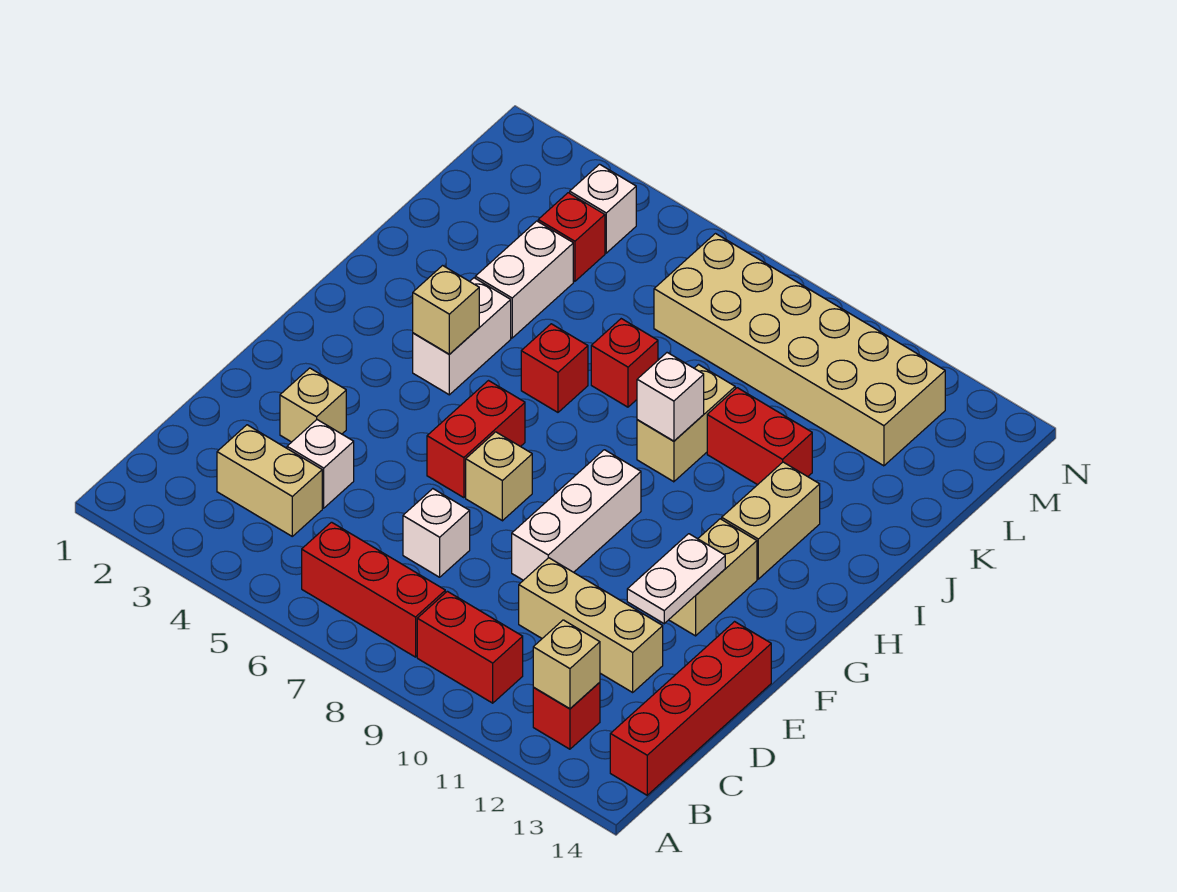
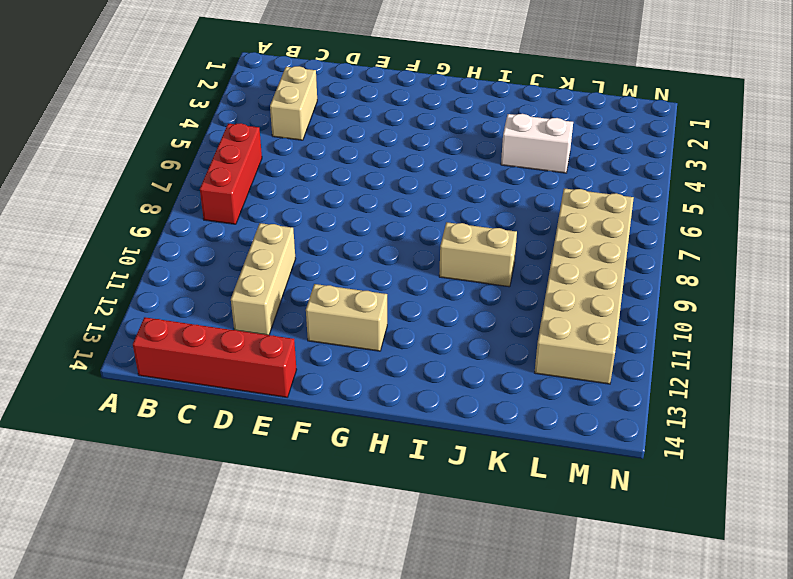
none -> red 1x2 brick [417,591,523,703]
none -> red 1x1 brick [533,682,600,749]
none -> white 1x1 brick [287,420,354,508]

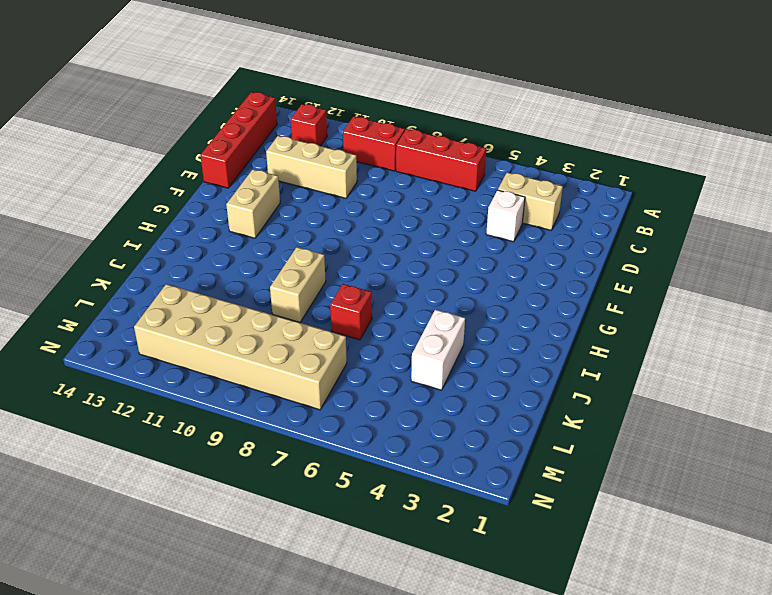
none -> white 1x1 brick [403,489,470,577]
none -> tan 1x1 brick [280,368,346,442]
none -> white 1x3 brick [512,450,641,580]

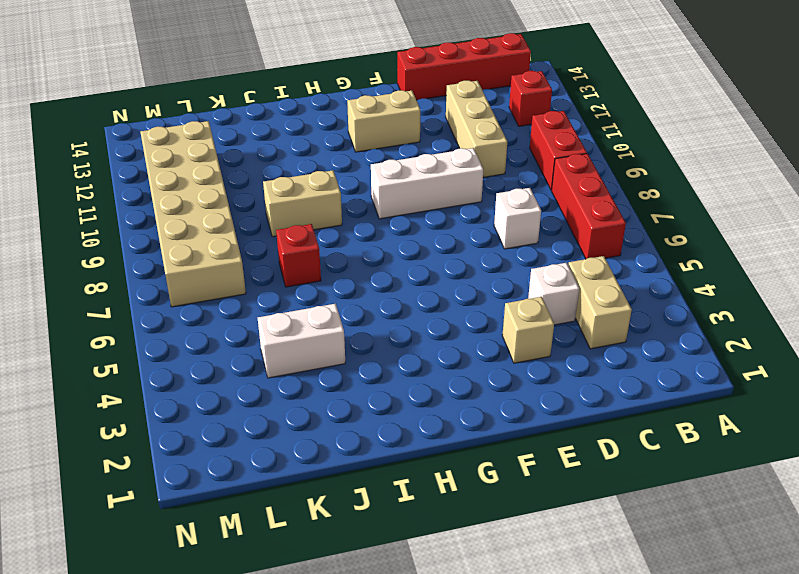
none -> red 1x2 brick [427,381,525,498]
none -> tan 1x1 brick [466,432,532,521]
none -> white 1x2 brick [413,278,511,395]

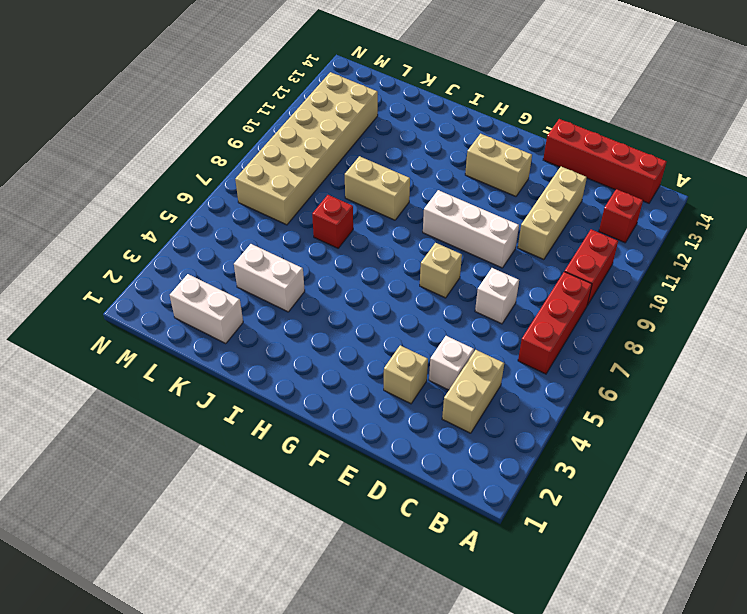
white 1x2 brick [170,274,243,344] -> white 1x2 brick moved to [413,278,511,395]
none -> red 1x2 brick [427,381,525,498]
none -> tan 1x2 brick [722,462,820,579]
none -> red 1x1 brick [521,324,588,412]

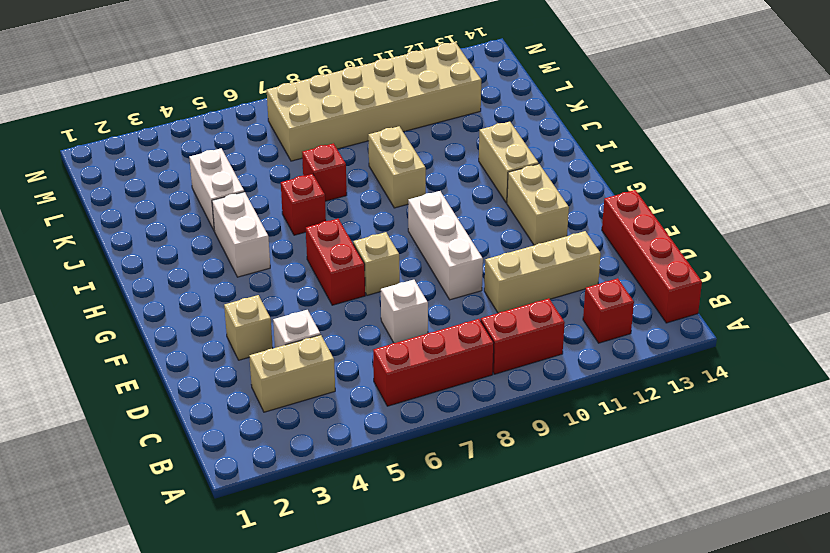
none -> red 1x2 brick [707,388,812,485]
none -> red 1x1 brick [538,193,605,281]
none -> white 1x1 brick [570,164,636,253]

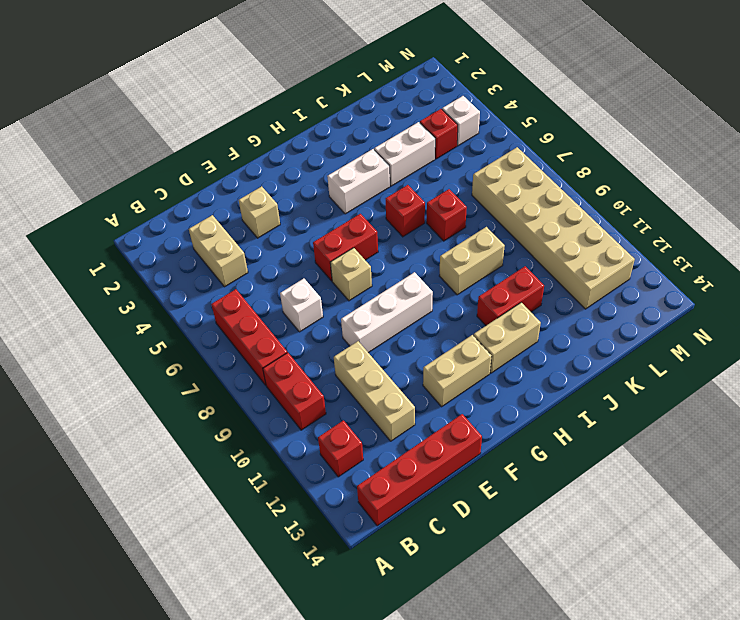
red 1x2 brick [477,266,544,325] -> red 1x2 brick turned to [707,388,812,485]
none -> white 1x1 brick [287,420,354,508]
none -> tan 1x1 brick [533,620,600,709]
none -> white 1x2 plate [627,534,725,624]

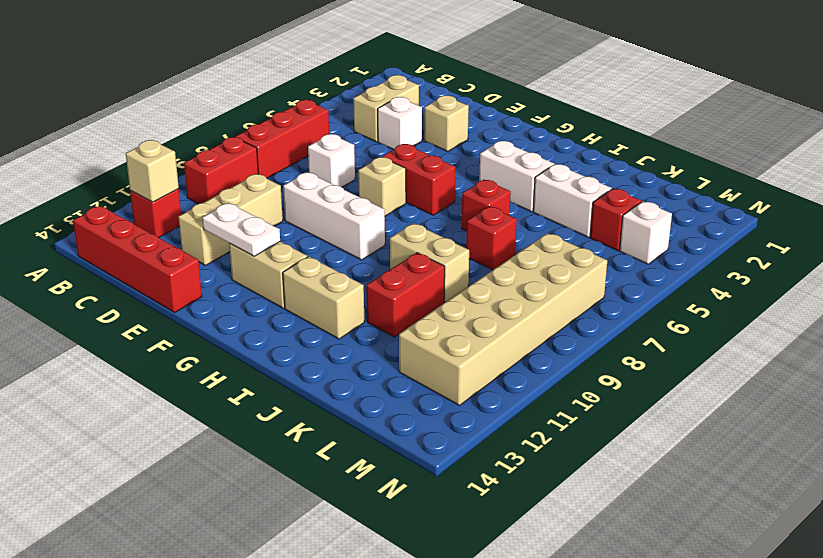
none -> tan 1x1 brick [413,266,479,354]
none -> white 1x1 brick [637,353,704,441]

